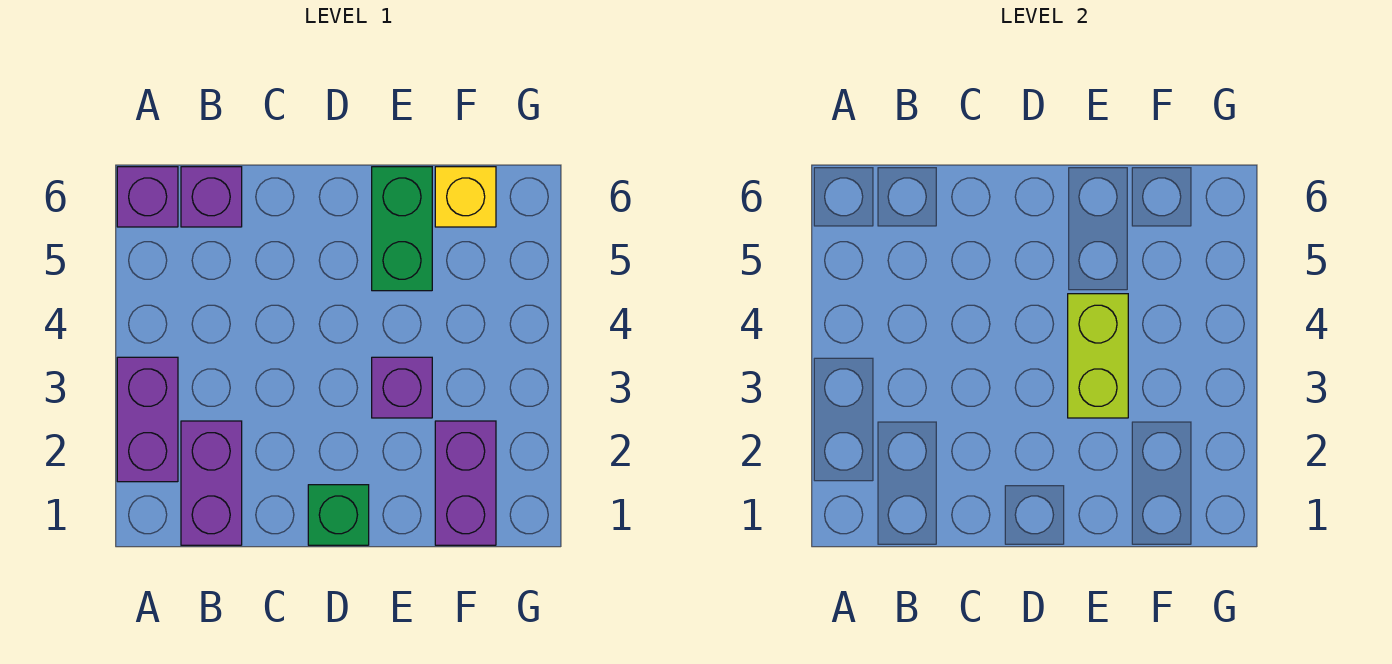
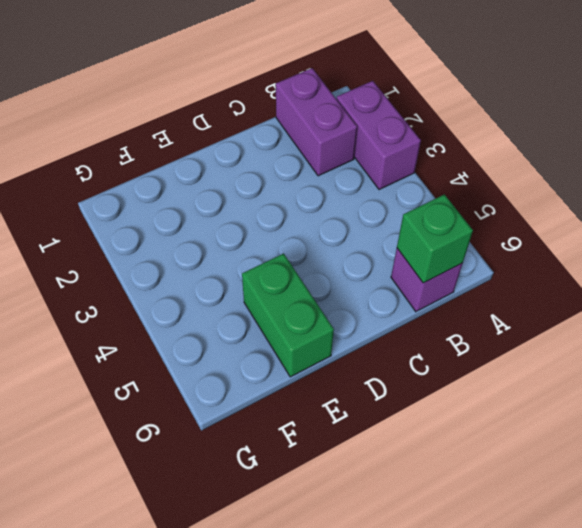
green 1x1 brick [397,194,473,283] -> green 1x1 brick moved to [308,485,369,545]
none -> purple 1x1 brick [117,167,178,227]
none -> purple 1x1 brick [372,357,432,418]

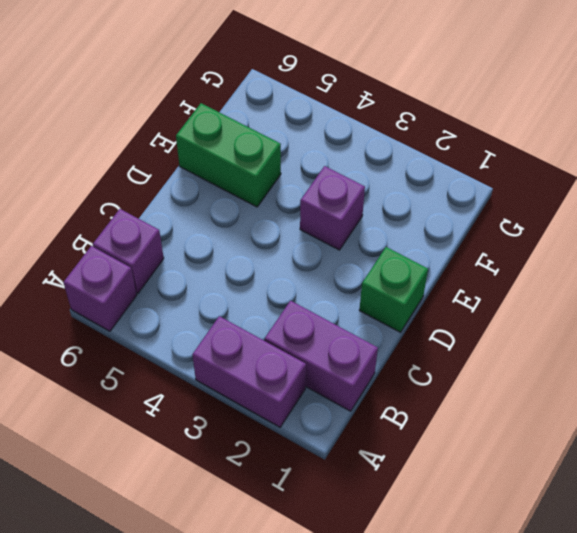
none -> purple 1x2 brick [435,421,496,545]
none -> yellow 1x1 brick [435,167,496,227]

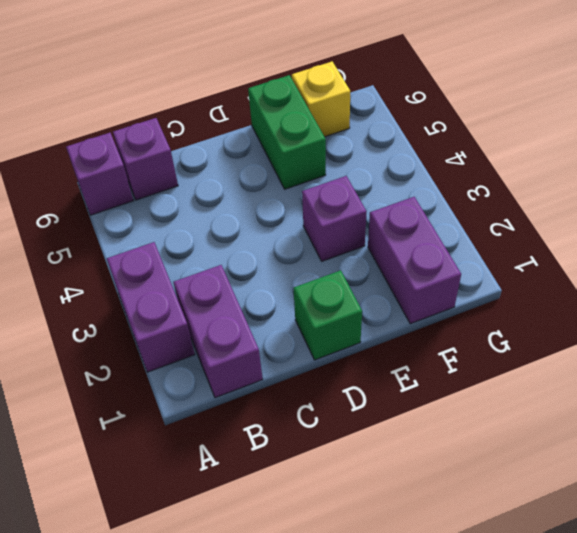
none -> lime 1x2 brick [1068,294,1128,418]

